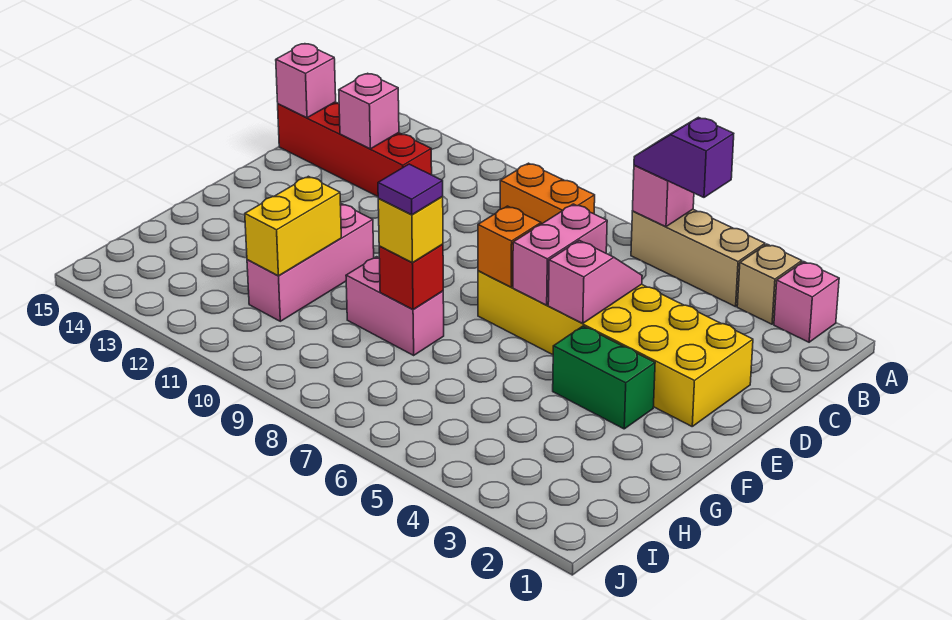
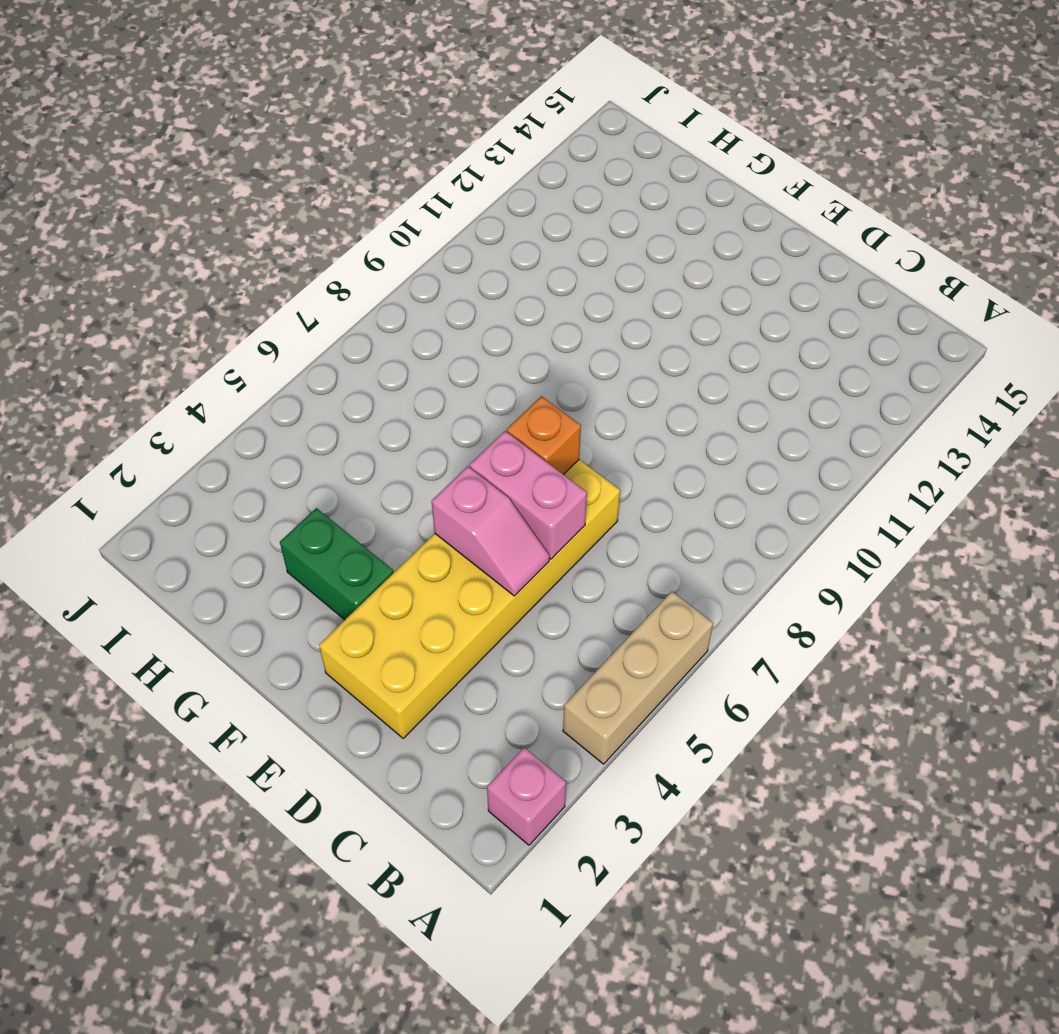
green 1x2 brick [280,508,394,620] -> green 1x2 brick turned to [553,326,655,429]
none -> tan 1x1 brick [737,244,802,324]
none -> orange 1x2 brick [500,163,595,224]
none -> red 1x4 brick [278,102,432,196]

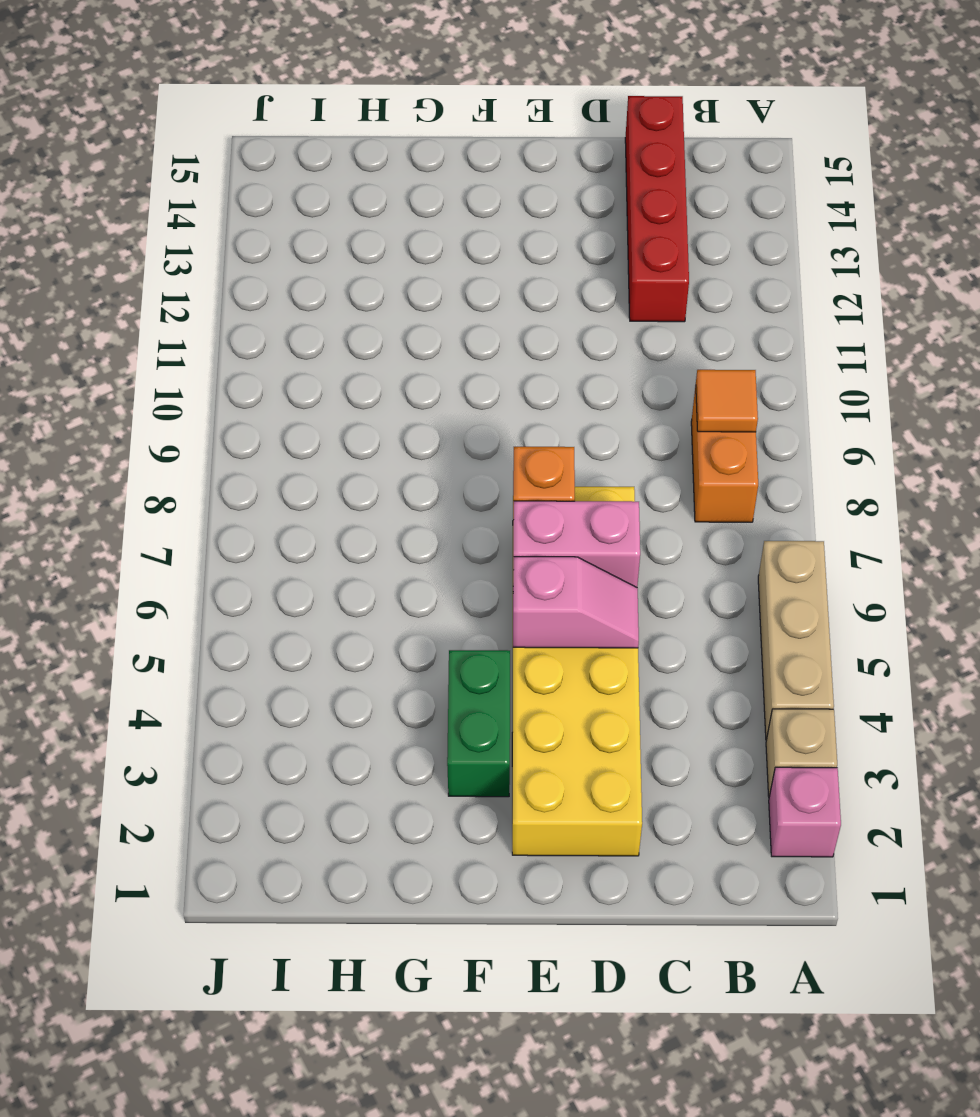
orange 1x1 tile [696,370,758,432] -> none
none -> pink 1x3 brick [247,204,374,321]
none -> pink 1x2 brick [346,257,444,355]
none -> pink 1x1 brick [632,165,694,227]

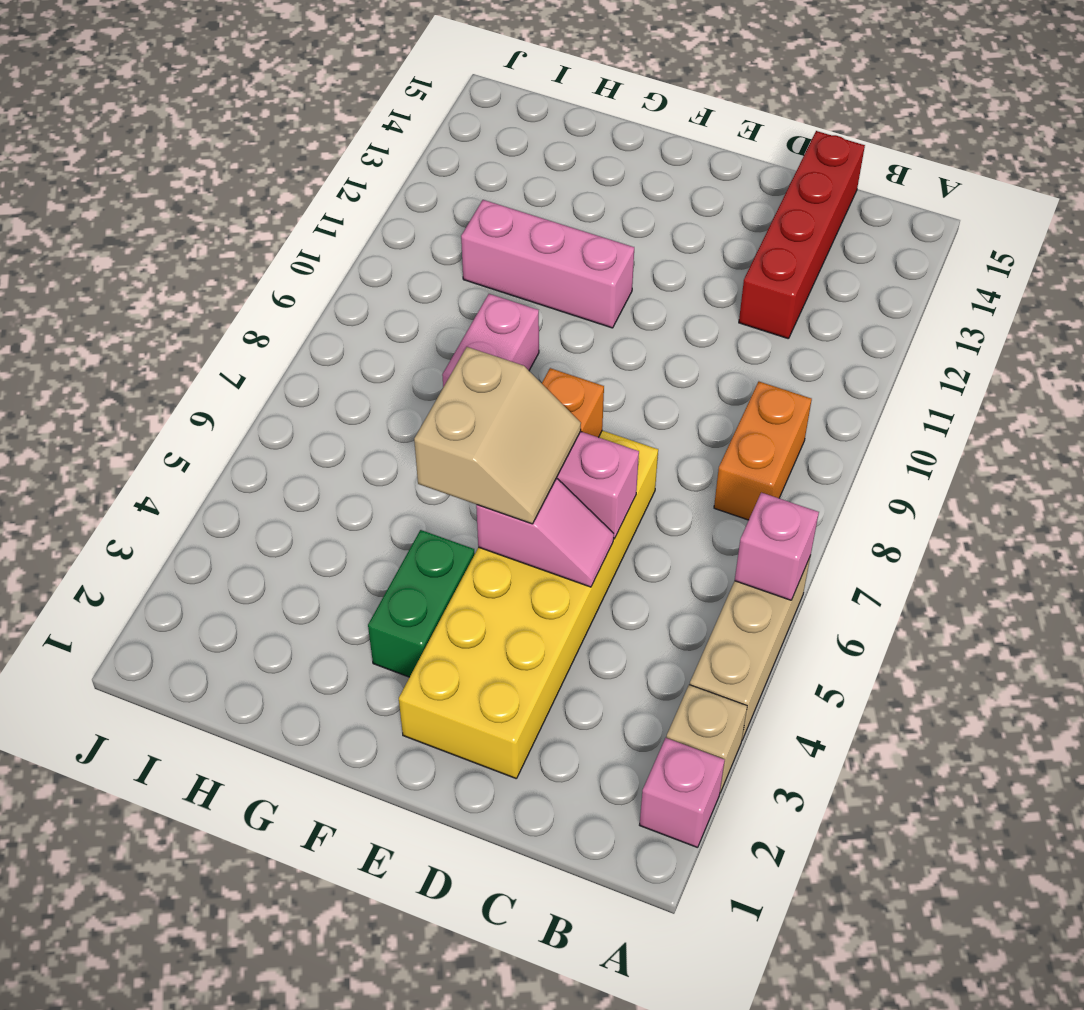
tan 2x2 slope [414,347,581,524] -> none
none -> pink 1x1 brick [339,73,399,149]
none -> pink 1x1 brick [276,44,336,118]
none -> red 1x1 brick [379,244,443,309]

